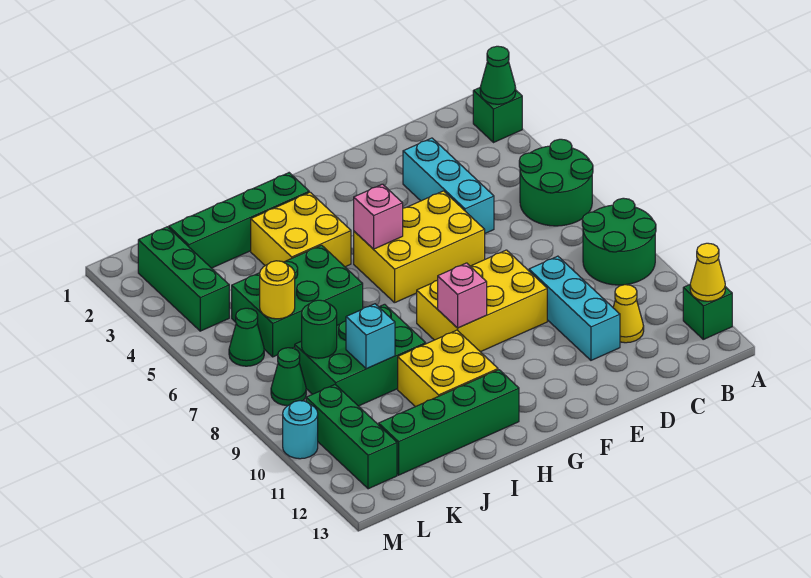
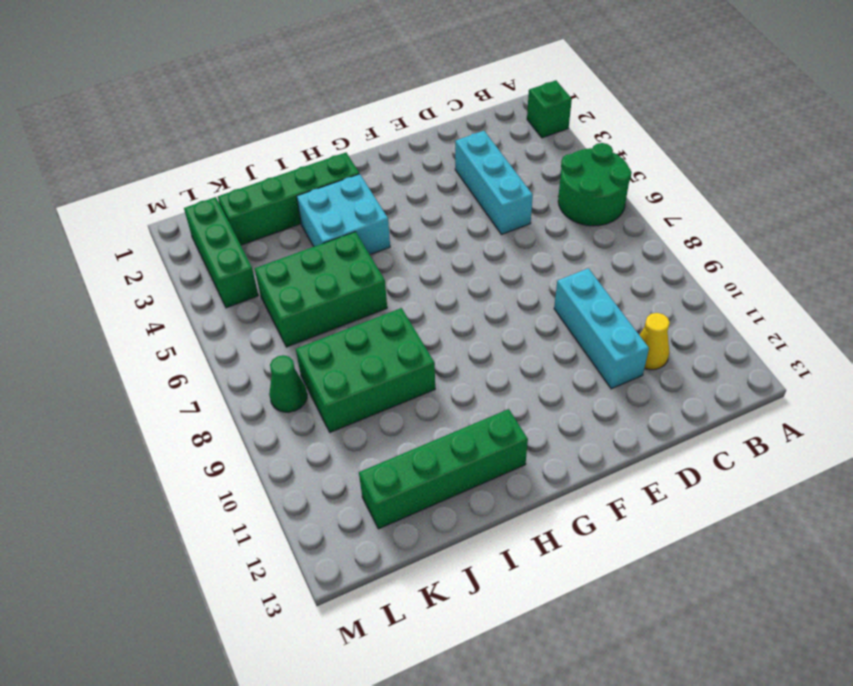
cyan 2x2 brick [297,174,390,255] -> yellow 2x2 brick [251,192,351,267]
none -> green 2x2 round brick [582,198,656,285]
none -> green 1x1 brick [683,285,732,339]
none -> yellow 2x3 brick [354,191,485,303]

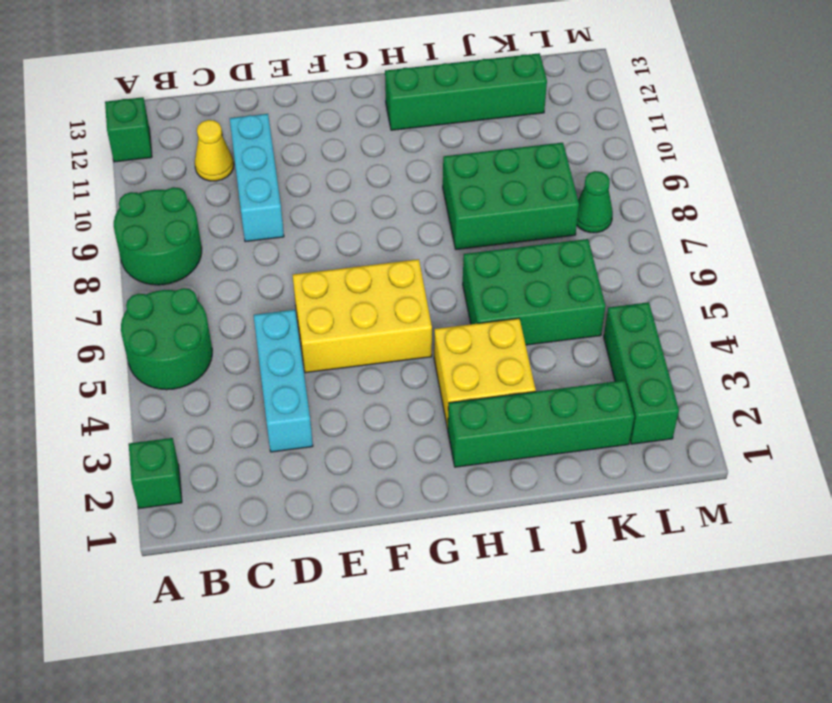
none -> yellow 2x3 brick [417,250,547,352]
none -> yellow 2x2 brick [398,330,498,407]
none -> green 1x1 cone [229,308,264,366]

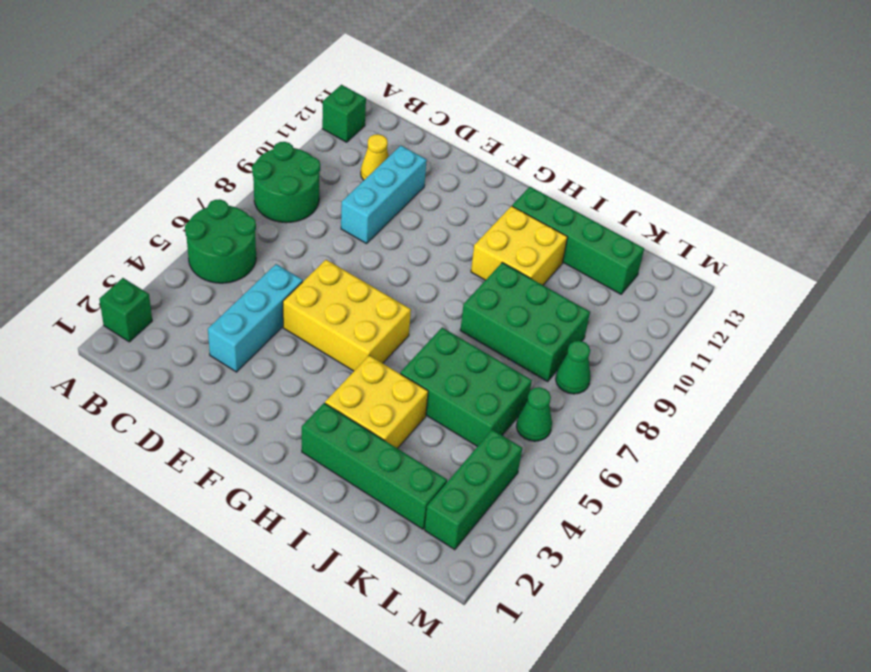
none -> yellow 2x3 brick [417,250,547,352]
none -> green 1x3 brick [306,385,397,489]
none -> cyan 1x1 round brick [283,401,318,459]

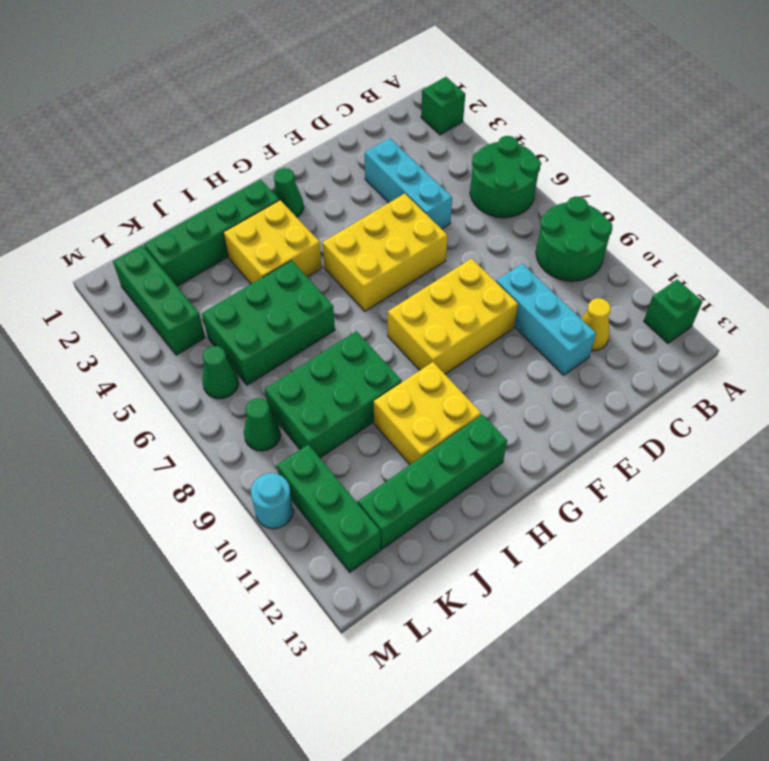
green 1x1 cone [273,168,304,217] -> green 1x1 cone moved to [480,46,516,104]
none -> yellow 1x1 cone [690,243,725,301]
none -> pink 1x1 brick [354,184,403,249]
none -> pink 1x1 brick [438,263,487,328]

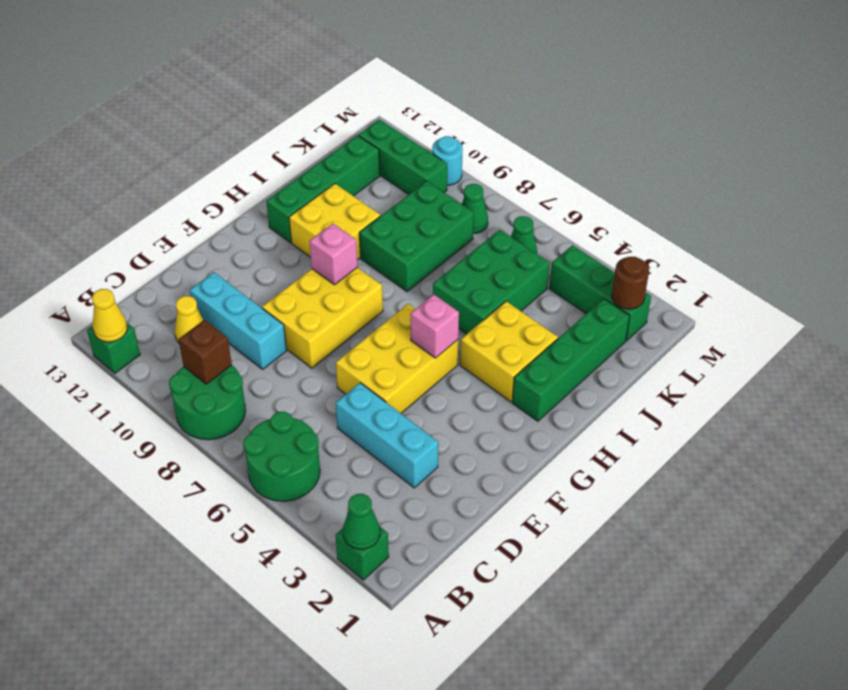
brown 1x1 brick [178,320,232,384] -> none
brown 1x1 round brick [612,257,649,309] -> none
none -> cyan 1x1 brick [346,304,395,369]
none -> yellow 1x1 round brick [260,261,295,319]
none -> green 1x1 round brick [302,300,337,358]

